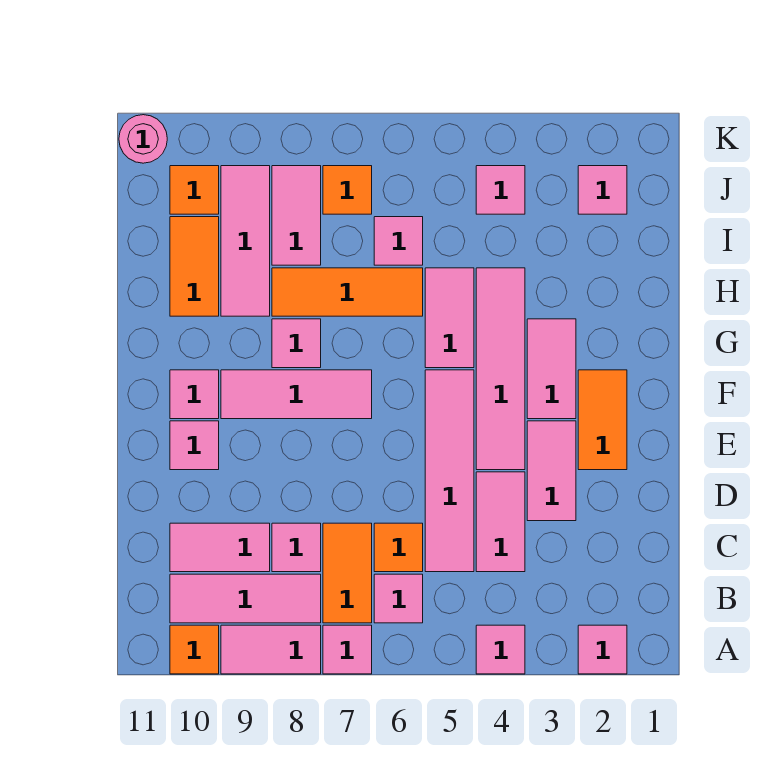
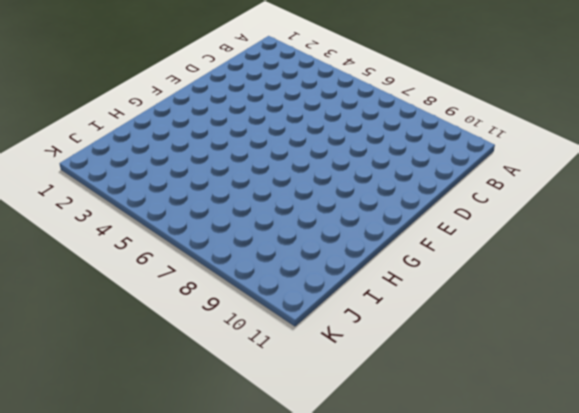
none -> pink 1x1 tile [578,625,627,674]
none -> pink 1x1 tile [476,625,525,674]
none -> pink 1x1 tile [323,625,372,674]
none -> pink 1x2 tile [221,625,321,674]

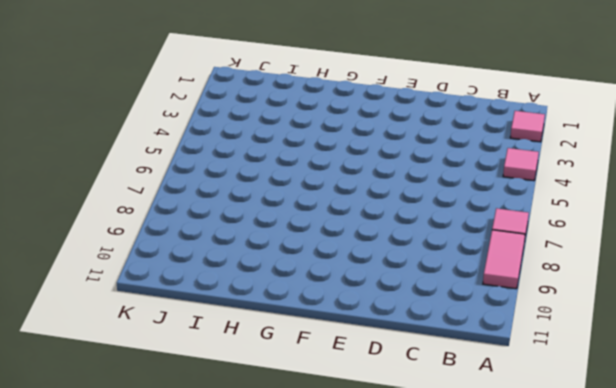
none -> orange 1x1 tile [170,625,219,674]
none -> pink 1x1 tile [374,574,423,623]
none -> orange 1x2 tile [323,523,372,623]
none -> pink 1x3 tile [170,574,321,623]

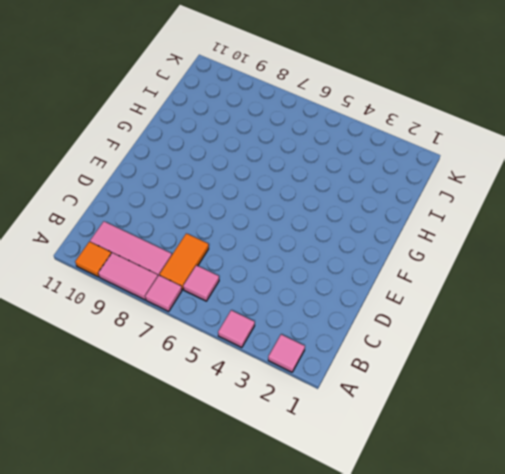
none -> pink 1x2 tile [476,472,525,572]
none -> pink 1x4 tile [425,370,474,572]
none -> orange 1x1 tile [374,523,423,572]
none -> pink 1x1 tile [272,523,321,572]

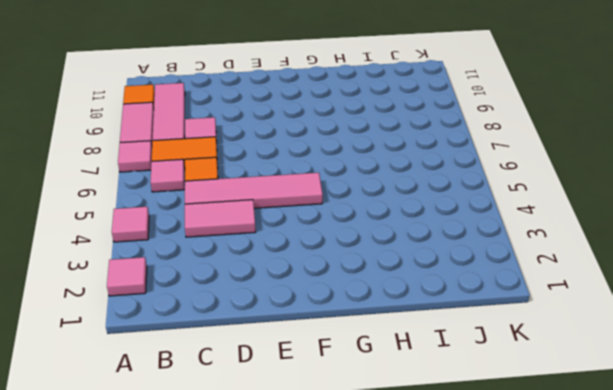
none -> pink 1x2 tile [170,523,270,572]
none -> pink 1x2 tile [527,421,576,521]
none -> orange 1x2 tile [578,370,627,470]
none -> pink 1x4 tile [476,268,525,470]

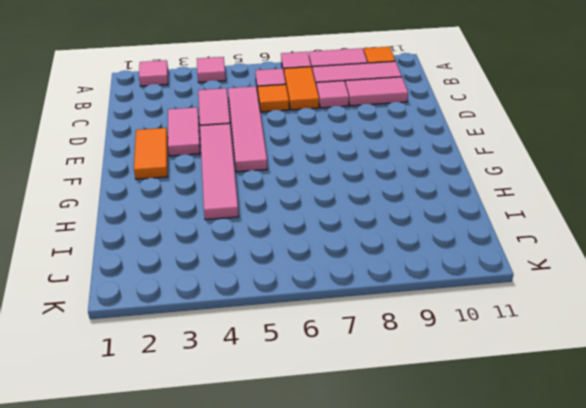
none -> pink 1x1 tile [170,421,219,470]
none -> pink 1x2 tile [527,319,576,419]
none -> pink 1x3 tile [221,370,372,419]
none -> pink 1x1 tile [170,370,219,419]

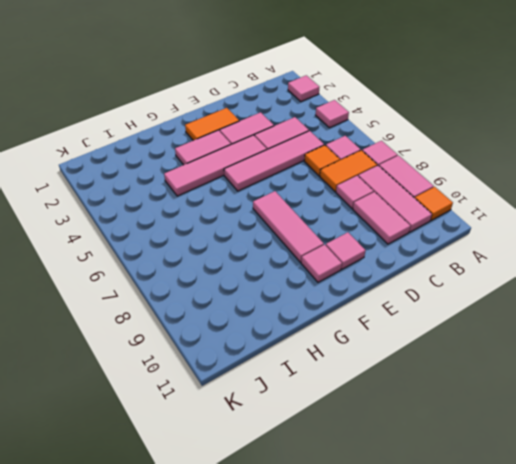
none -> pink 1x2 tile [425,268,474,368]
none -> pink 1x1 tile [272,319,321,368]
none -> orange 1x3 tile [272,268,423,316]
none -> pink 1x3 tile [221,166,270,316]

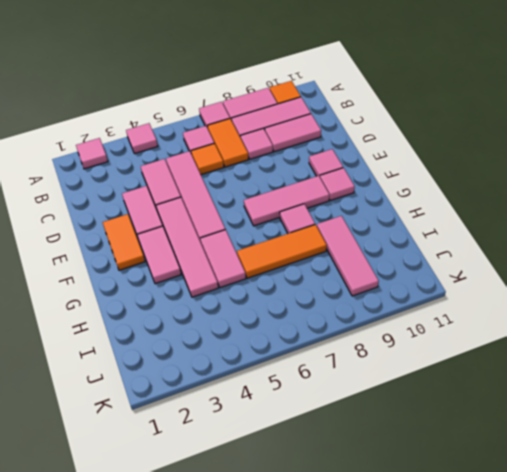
none -> orange 1x2 tile [170,217,219,316]
none -> pink 1x1 tile [374,217,423,265]
none -> pink 1x2 tile [272,166,321,265]
none -> pink 1x1 tile [578,166,627,214]

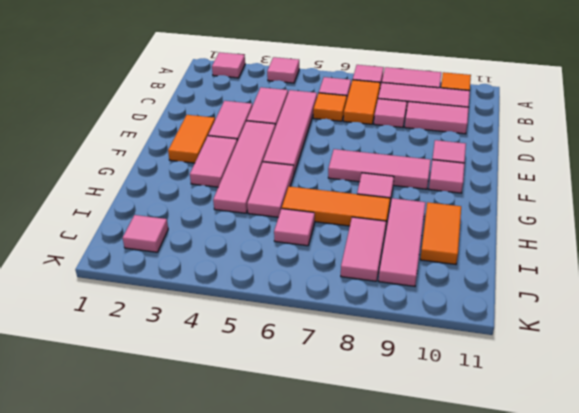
none -> pink 1x1 tile [476,166,525,214]
none -> orange 1x1 tile [323,166,372,214]
none -> orange 1x1 tile [170,166,219,214]
none -> pink 1x1 round brick [119,115,167,163]

